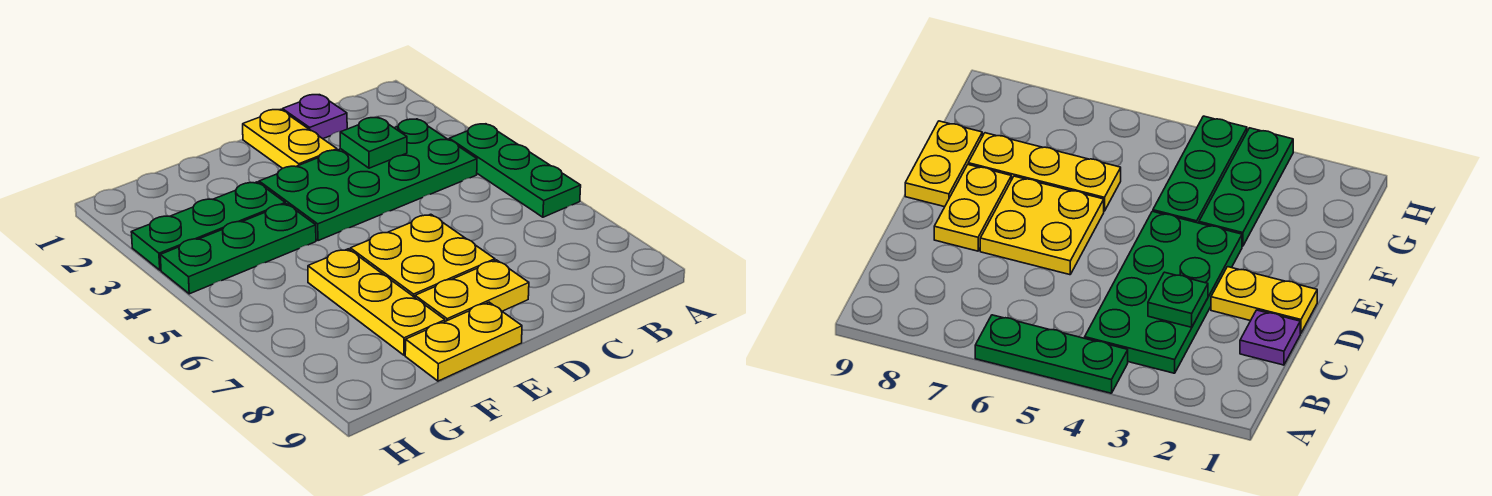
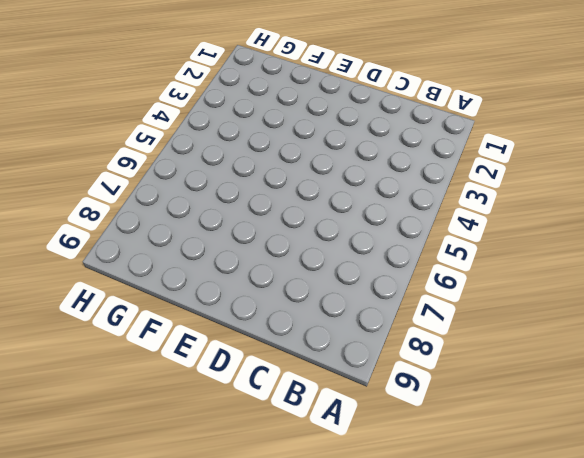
none -> green 1x3 plate [449,124,581,217]
none -> green 2x4 plate [259,119,477,241]

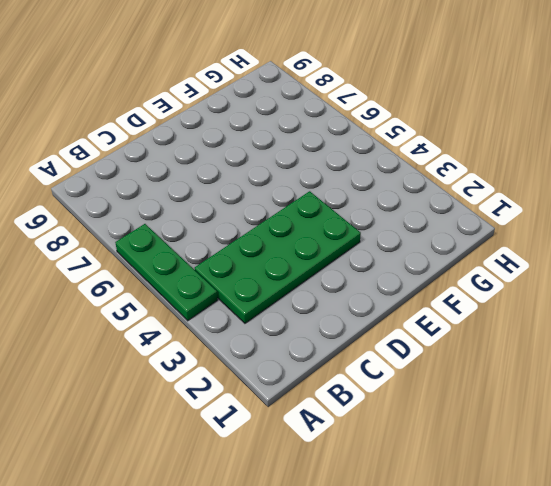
none -> purple 1x1 plate [282,95,347,139]
none -> yellow 1x2 plate [243,109,337,168]

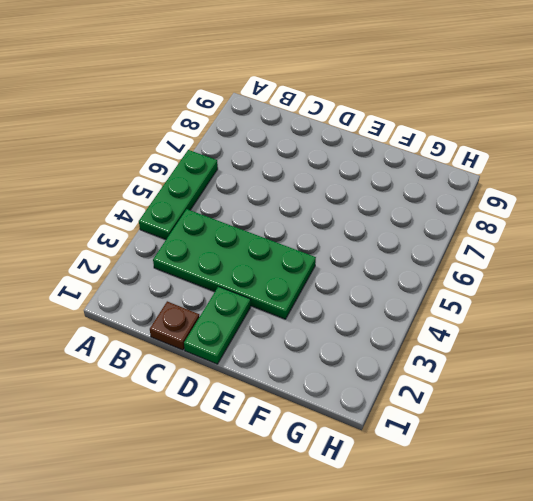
brown 1x1 plate [150,301,199,350] -> purple 1x1 plate [282,95,347,139]
green 1x2 plate [184,287,251,364] -> yellow 1x2 plate [243,109,337,168]
none -> yellow 2x2 plate [350,214,495,297]
none -> yellow 1x2 plate [415,260,529,321]

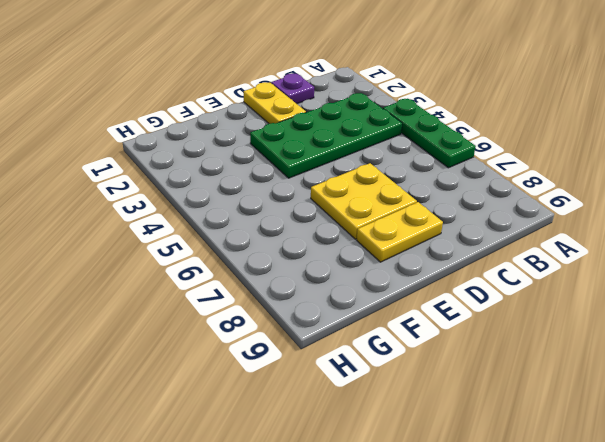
none -> yellow 1x2 plate [405,302,522,381]
none -> green 1x3 plate [131,182,285,270]

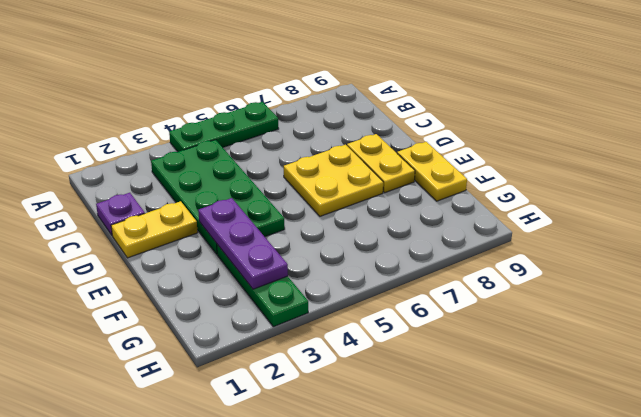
purple 1x3 plate [198,198,288,289] -> none
none -> green 1x3 plate [160,204,316,294]
none -> yellow 1x3 plate [308,249,445,355]

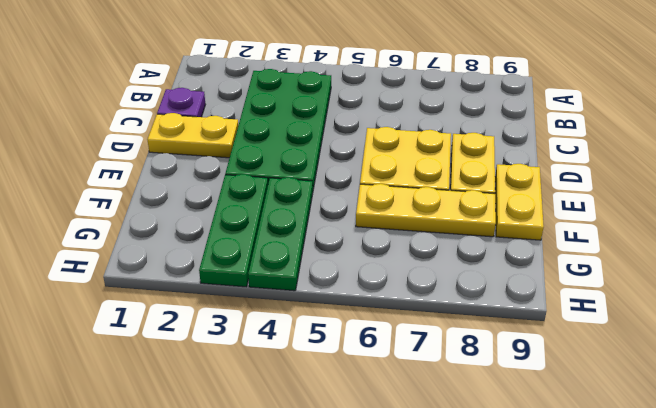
none -> green 1x3 plate [449,124,581,217]
none -> green 1x1 plate [340,117,407,168]

